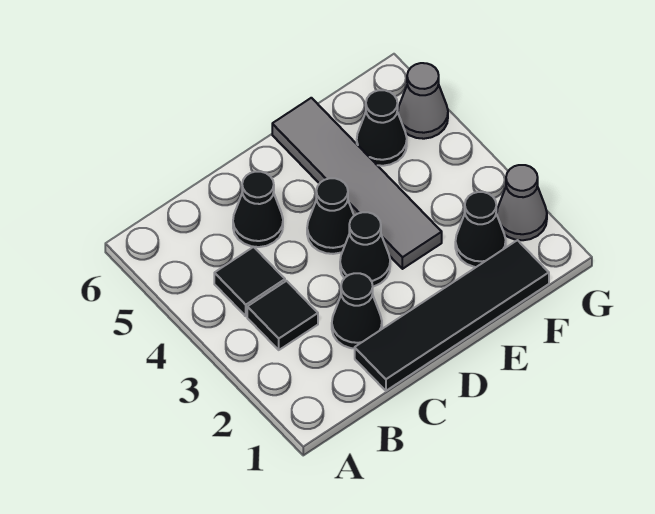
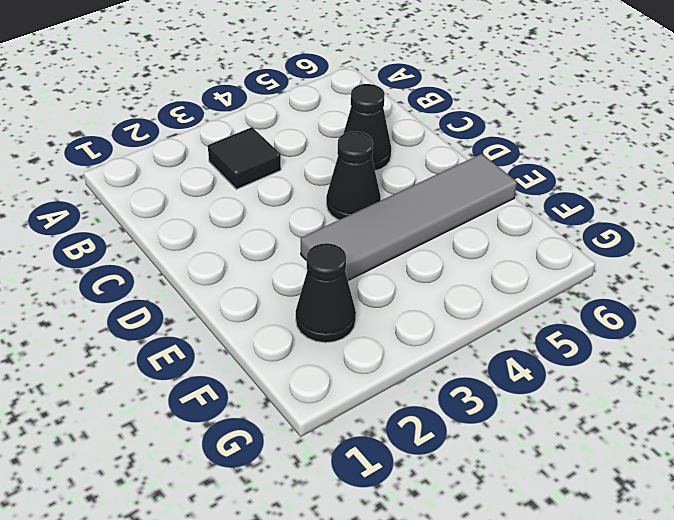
none -> black 1x1 tile [214,247,285,316]
none -> black 1x4 tile [355,240,549,391]
none -> black 1x1 cone [332,273,382,348]

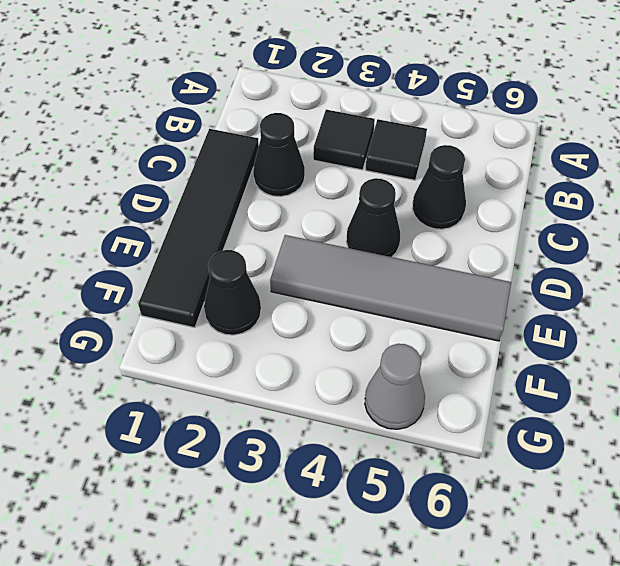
none -> black 1x1 cone [340,212,390,287]
none -> black 1x1 cone [357,90,407,166]
none -> grey 1x1 cone [497,165,547,240]

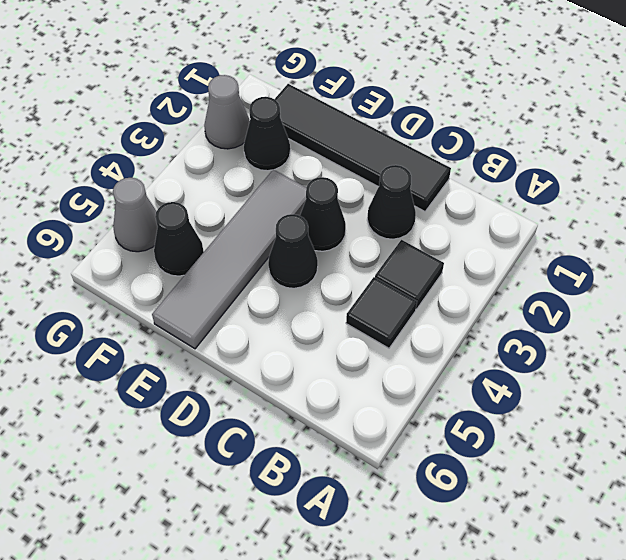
none -> black 1x1 cone [233,172,283,247]

